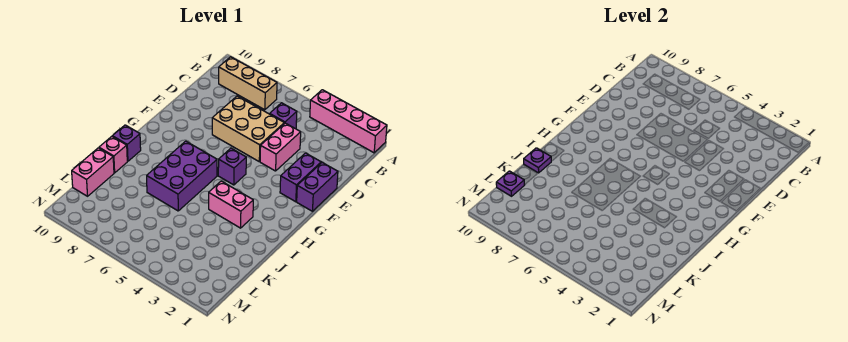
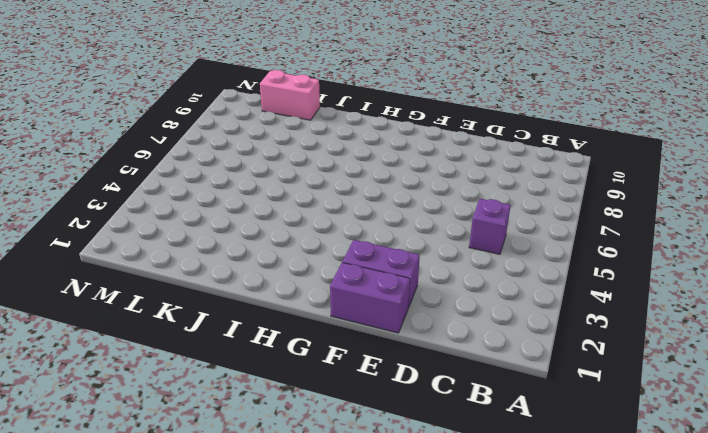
none -> pink 1x4 brick [310,90,387,153]
none -> tan 1x3 brick [219,57,277,110]
none -> pink 1x2 brick [260,123,301,171]

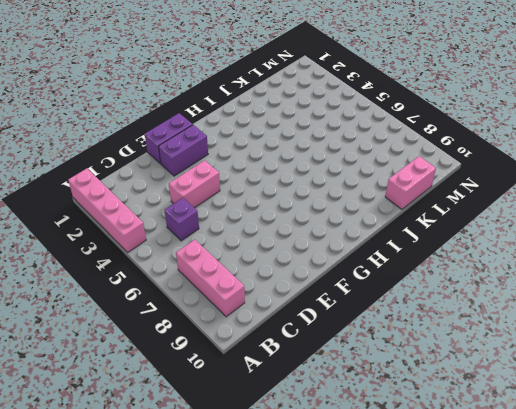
pink 1x3 brick [176,240,245,317] -> tan 1x3 brick [219,57,277,110]
none -> tan 2x3 brick [212,96,284,161]
none -> purple 1x1 brick [218,148,246,185]
none -> purple 2x3 brick [147,141,217,211]

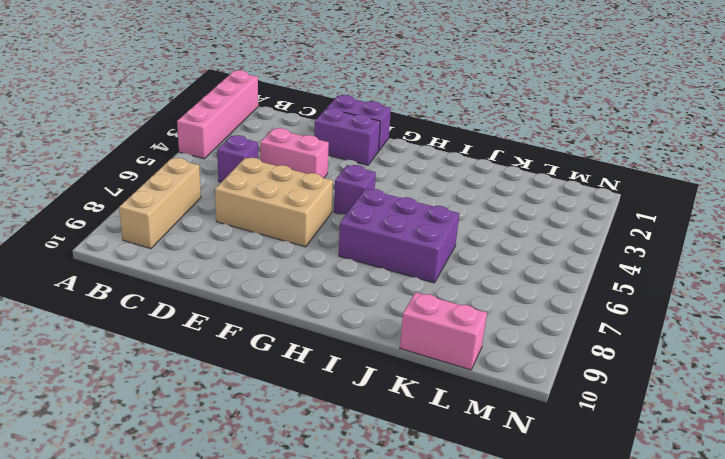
tan 2x3 brick [215,158,333,247] -> tan 2x3 brick turned to [212,96,284,161]
none -> pink 1x2 brick [209,181,253,228]
none -> purple 1x1 brick [112,125,141,161]
none -> pink 1x1 brick [99,136,127,173]

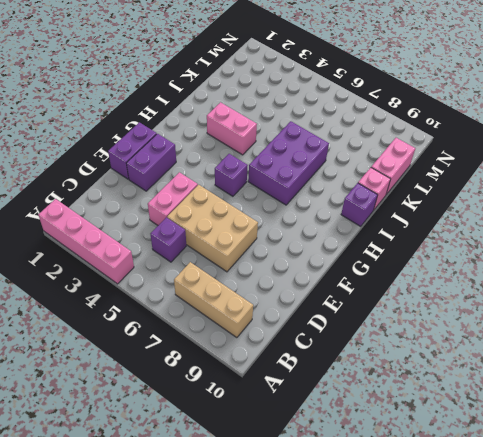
none -> purple 1x1 plate [524,148,551,173]
none -> purple 1x1 plate [496,171,524,196]

